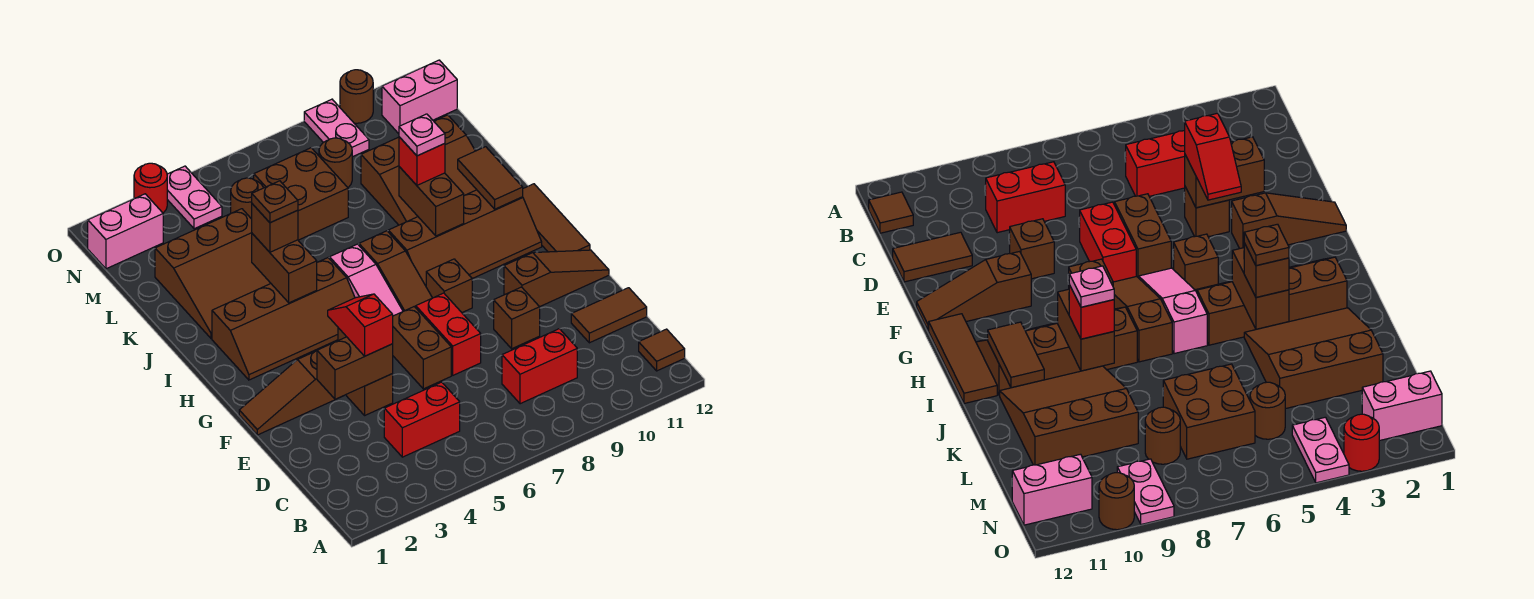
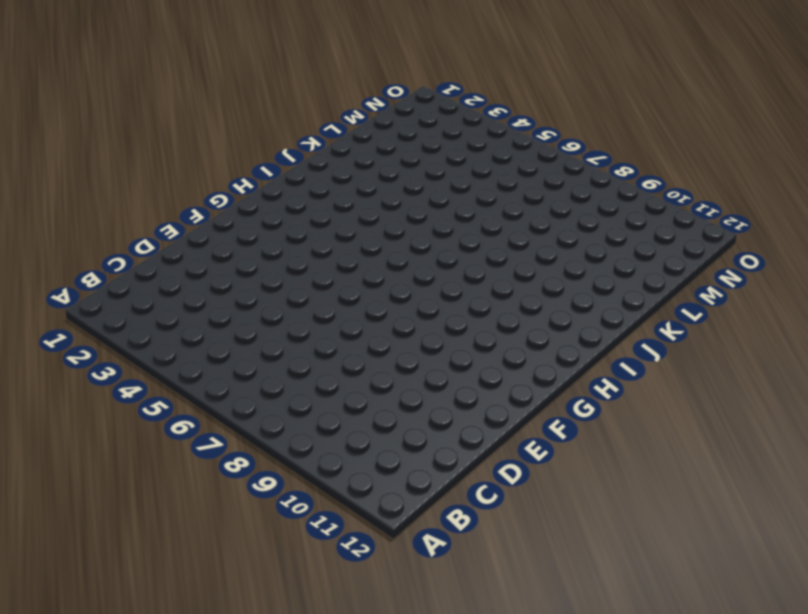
none -> brown 1x1 tile [639,329,685,371]
none -> red 1x2 brick [384,382,460,457]
none -> red 1x2 brick [502,329,577,404]
none -> brown 1x2 tile [571,288,647,343]

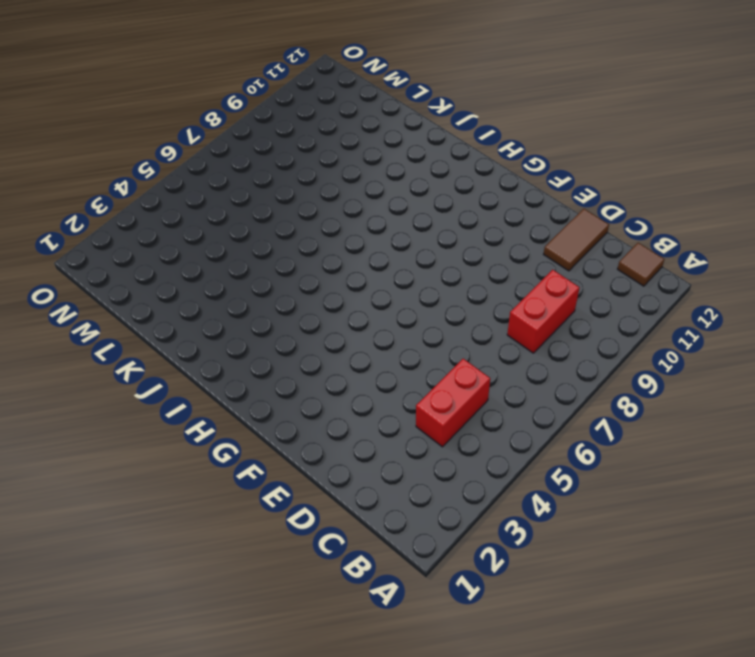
none -> brown 1x1 brick [346,374,393,415]
none -> brown 1x2 brick [393,307,451,389]
none -> red 1x2 brick [416,293,481,375]
none -> brown 1x1 brick [494,287,540,349]

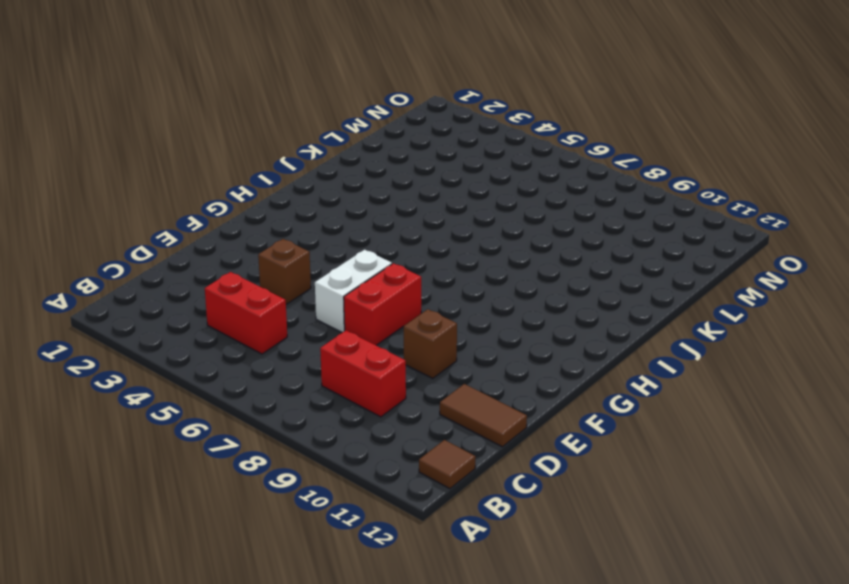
white 1x2 brick [315,250,392,333] -> brown 1x2 brick [393,307,451,389]
none -> brown 1x3 slope [239,351,335,435]
none -> brown 1x3 slope [504,250,609,307]
none -> brown 1x1 brick [1174,234,1218,290]
none -> pink 1x3 slope [330,244,403,316]

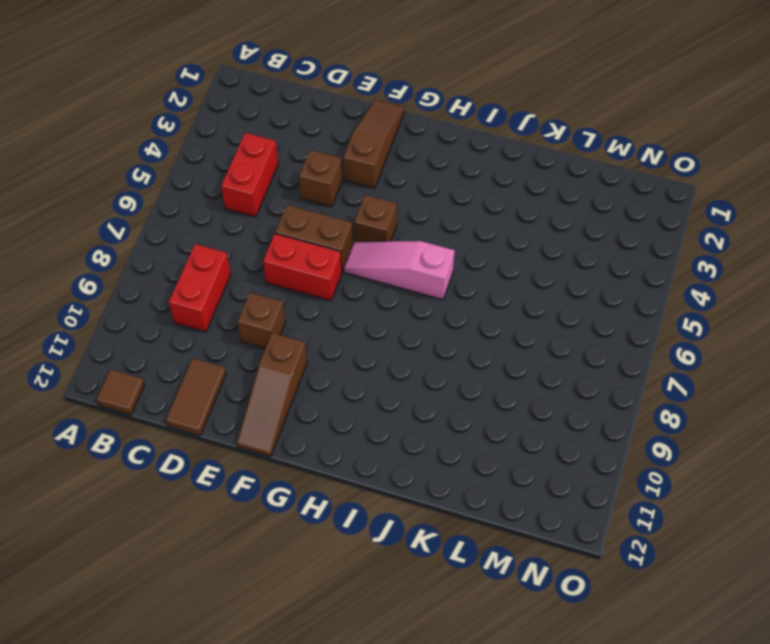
none -> brown 1x3 slope [359,231,432,311]
none -> brown 1x1 brick [426,259,472,312]
none -> brown 1x3 tile [523,184,590,252]
none -> brown 2x4 slope [212,258,355,380]

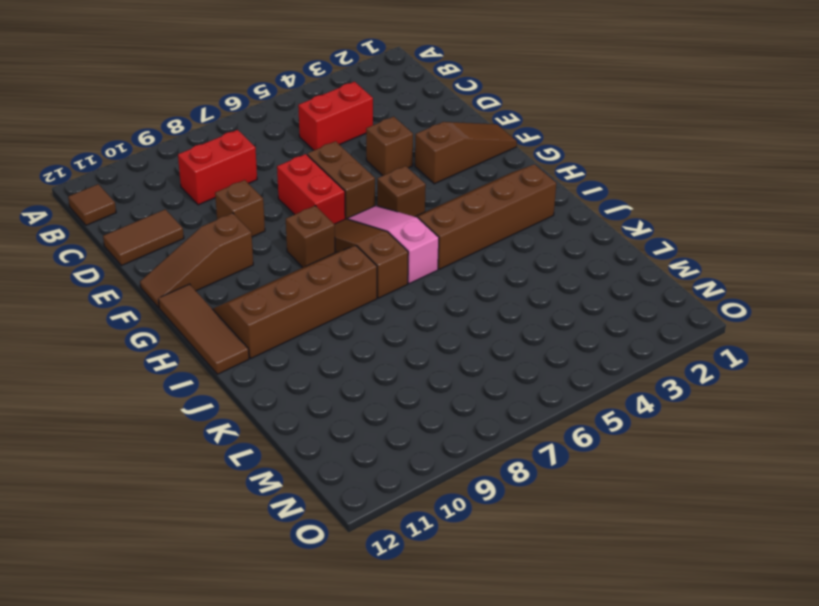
none -> brown 3x3 slope [155,209,271,338]
none -> brown 3x3 slope [361,115,477,225]
none -> brown 2x2 brick [254,148,348,240]
none -> brown 1x1 round brick [231,178,263,219]

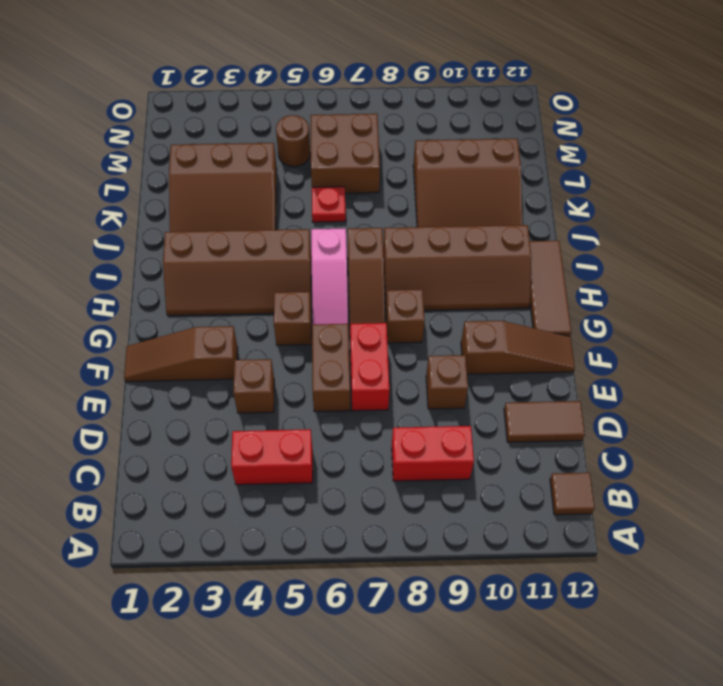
red 1x1 plate [312,187,346,222] -> none
none -> brown 1x1 round brick [319,138,352,187]
none -> pink 1x2 brick [88,194,163,269]
none -> pink 1x2 plate [167,166,222,229]
none -> pink 1x2 plate [304,99,369,157]

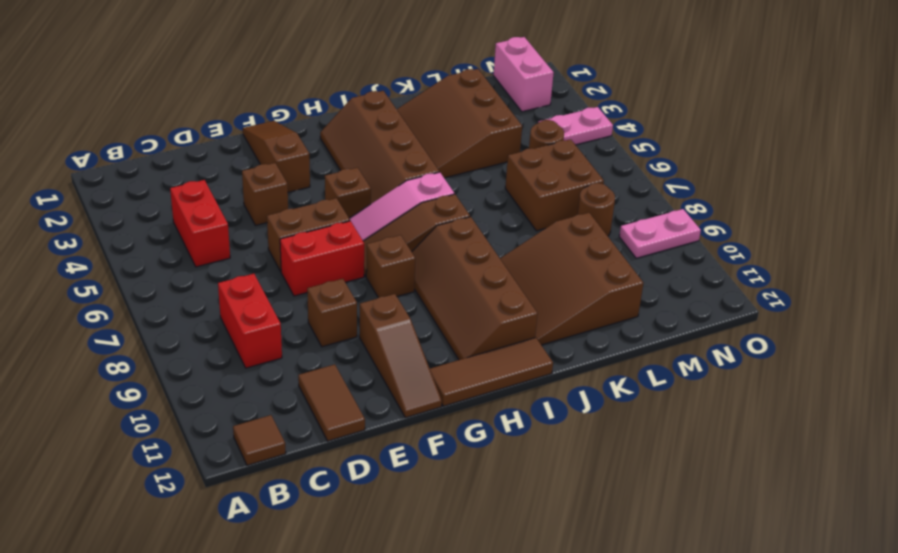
none -> pink 1x2 brick [382,60,457,134]
none -> red 1x1 round brick [134,163,167,213]
none -> brown 1x1 round brick [340,70,373,123]
none -> brown 1x2 brick [317,337,393,399]

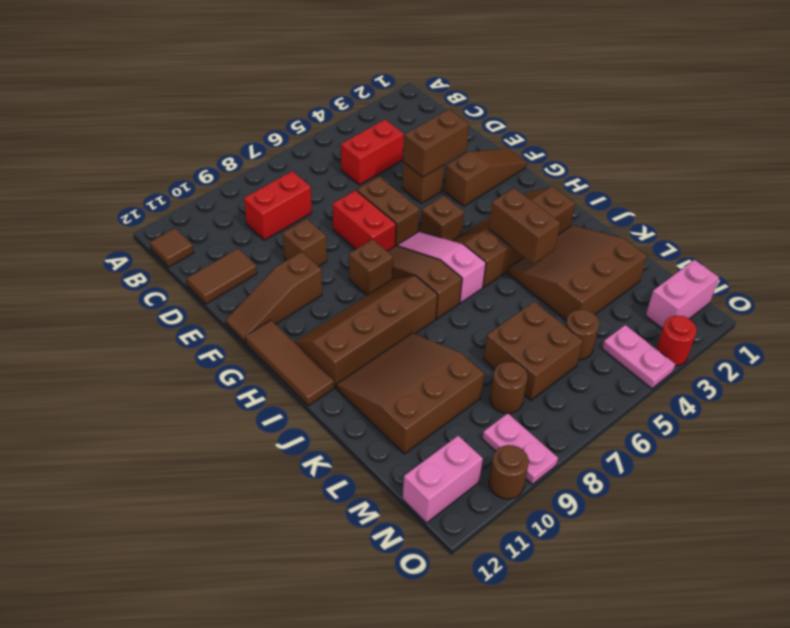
none -> brown 1x2 brick [399,167,464,236]
none -> brown 1x2 tile [458,147,523,209]
none -> red 1x2 slope [328,294,393,356]
none -> brown 1x1 brick [252,204,298,252]

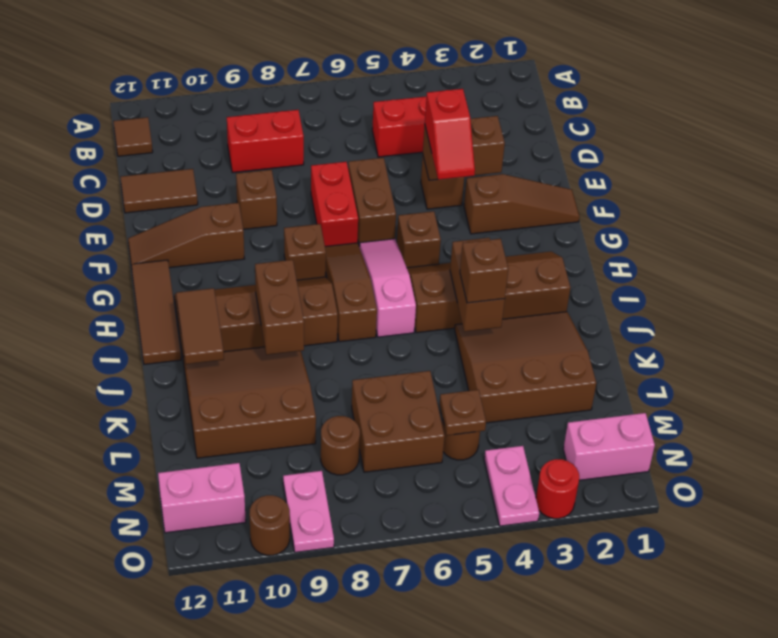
brown 1x1 plate [440,390,486,435] -> brown 1x1 plate moved to [252,181,298,223]
none -> red 1x1 brick [399,137,445,185]
none -> pink 1x1 plate [399,114,445,156]

